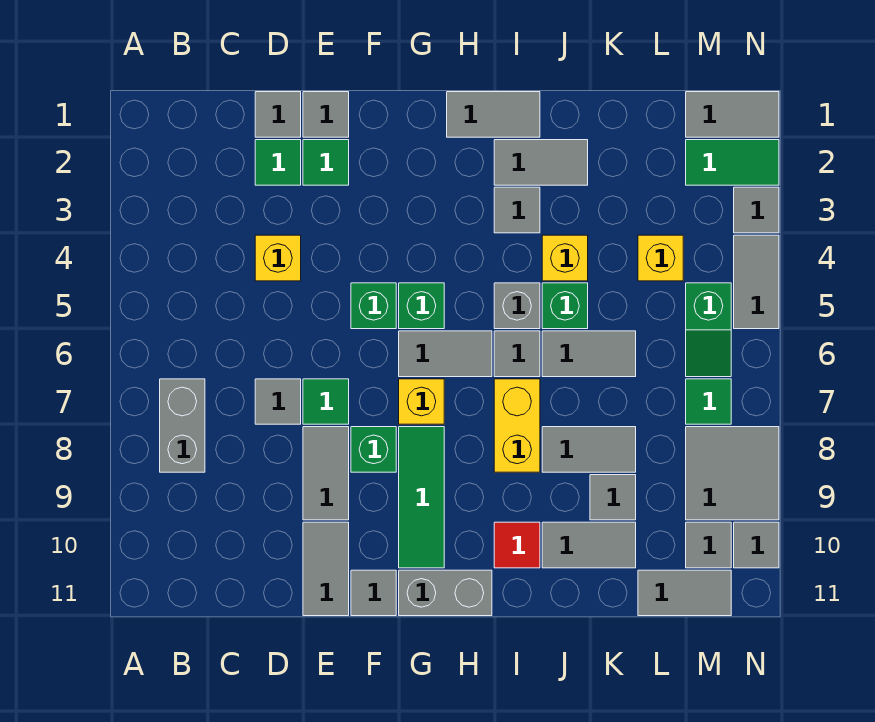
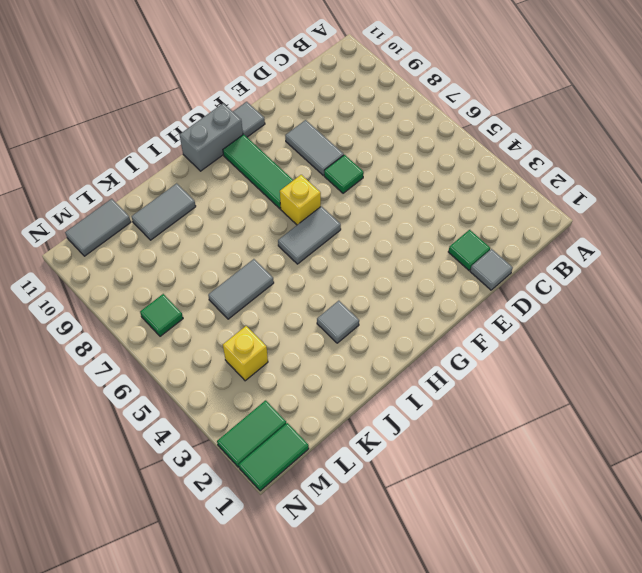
green 1x2 tile [239,423,309,491] -> grey 1x2 tile [686,92,779,137]
none -> grey 1x2 brick [160,379,205,472]
none -> yellow 1x1 brick [255,235,301,281]
none -> grey 1x1 tile [255,379,301,424]
none -> grey 1x1 tile [303,92,349,137]

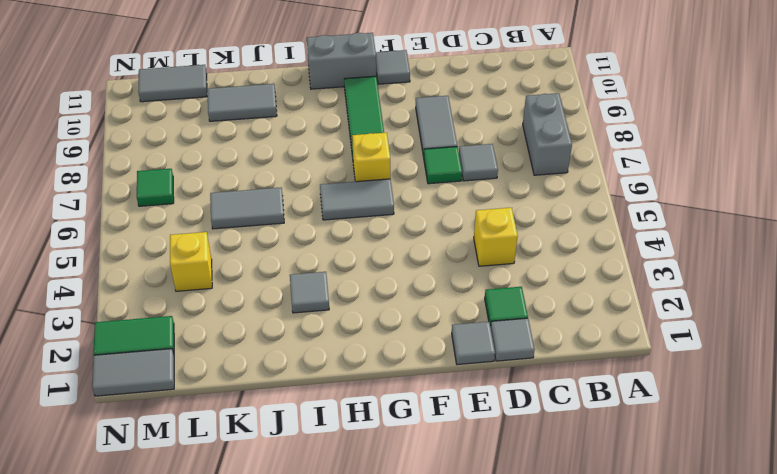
none -> green 1x1 tile [303,140,349,185]
none -> grey 1x2 tile [303,522,349,616]
none -> green 1x1 brick [351,283,396,329]
none -> green 1x1 brick [351,427,396,472]

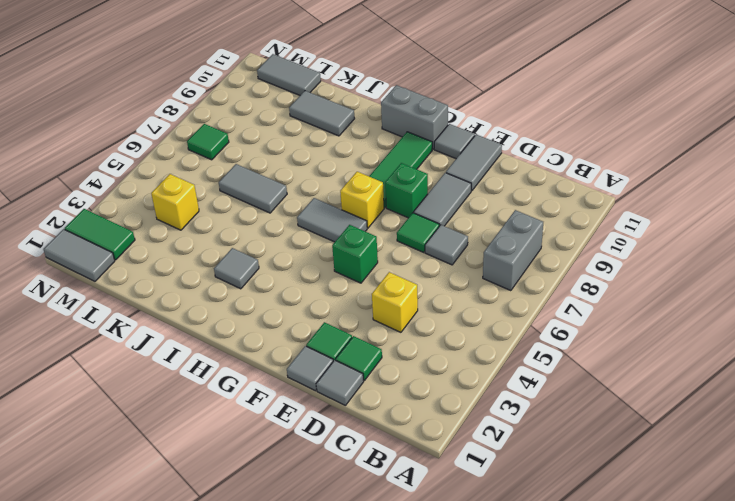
none -> green 1x1 brick [399,283,444,329]
none -> grey 1x2 tile [447,92,540,137]
none -> grey 1x2 tile [494,140,588,185]
none -> grey 1x1 brick [494,283,540,329]

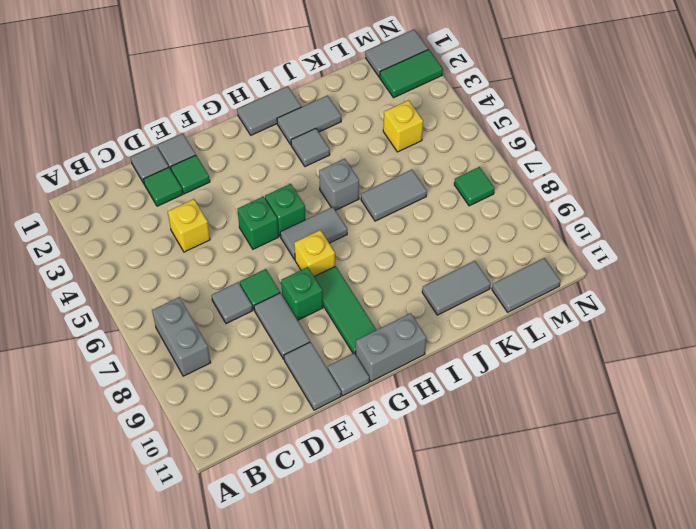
none -> grey 1x1 tile [494,331,540,377]
none -> yellow 1x2 brick [494,379,540,472]
none -> red 1x1 tile [494,522,540,568]
none -> yellow 1x1 brick [542,235,588,281]

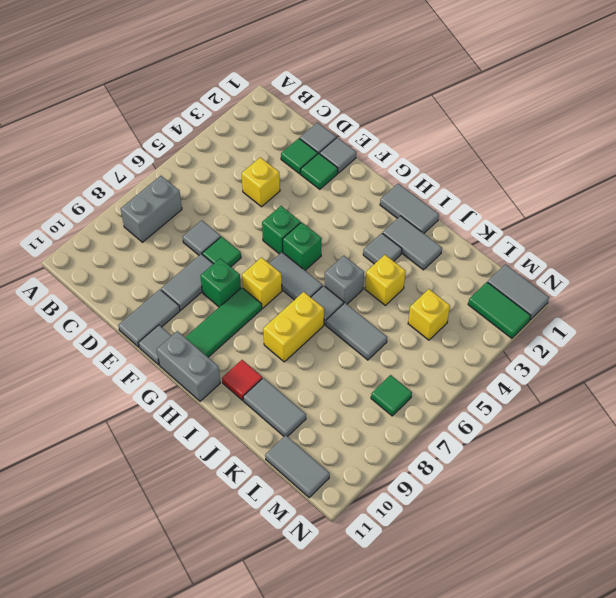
none -> green 1x1 brick [542,283,588,329]
none -> grey 1x2 tile [542,427,636,472]
none -> grey 1x1 tile [590,475,636,520]
none -> green 1x2 slope [686,283,731,377]

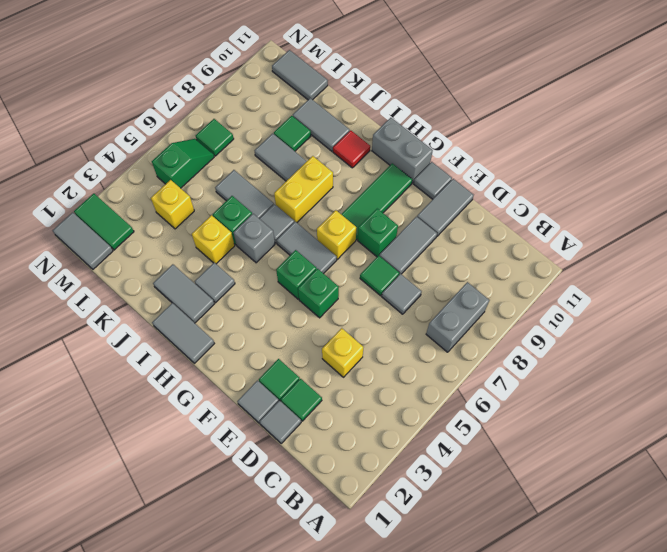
green 1x1 tile [274,116,311,151] -> grey 1x1 tile [590,475,636,520]
none -> grey 2x2 tile [686,427,779,520]
none -> grey 1x1 tile [686,522,731,568]
none -> grey 1x1 tile [734,187,779,233]
none -> grey 1x2 tile [734,235,779,329]

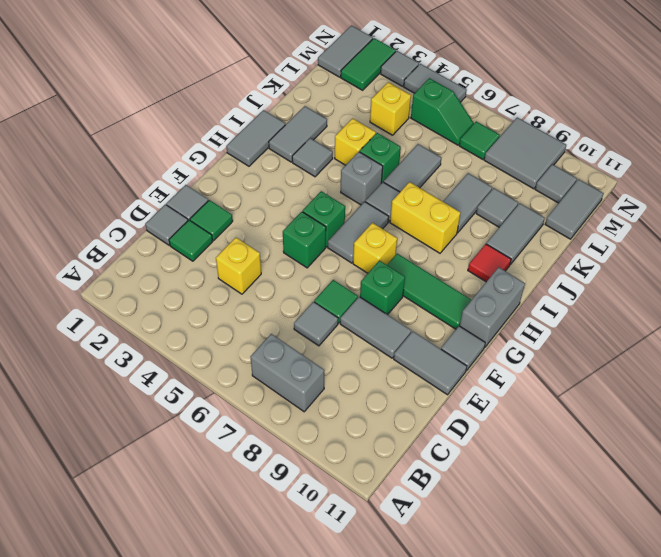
none -> grey 1x1 tile [734,522,779,568]

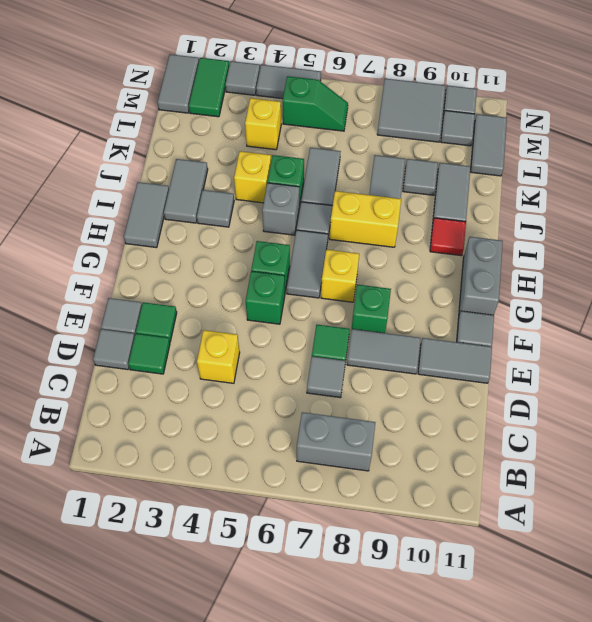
none -> green 1x3 tile [399,427,444,568]
none -> green 1x1 tile [686,379,731,424]

